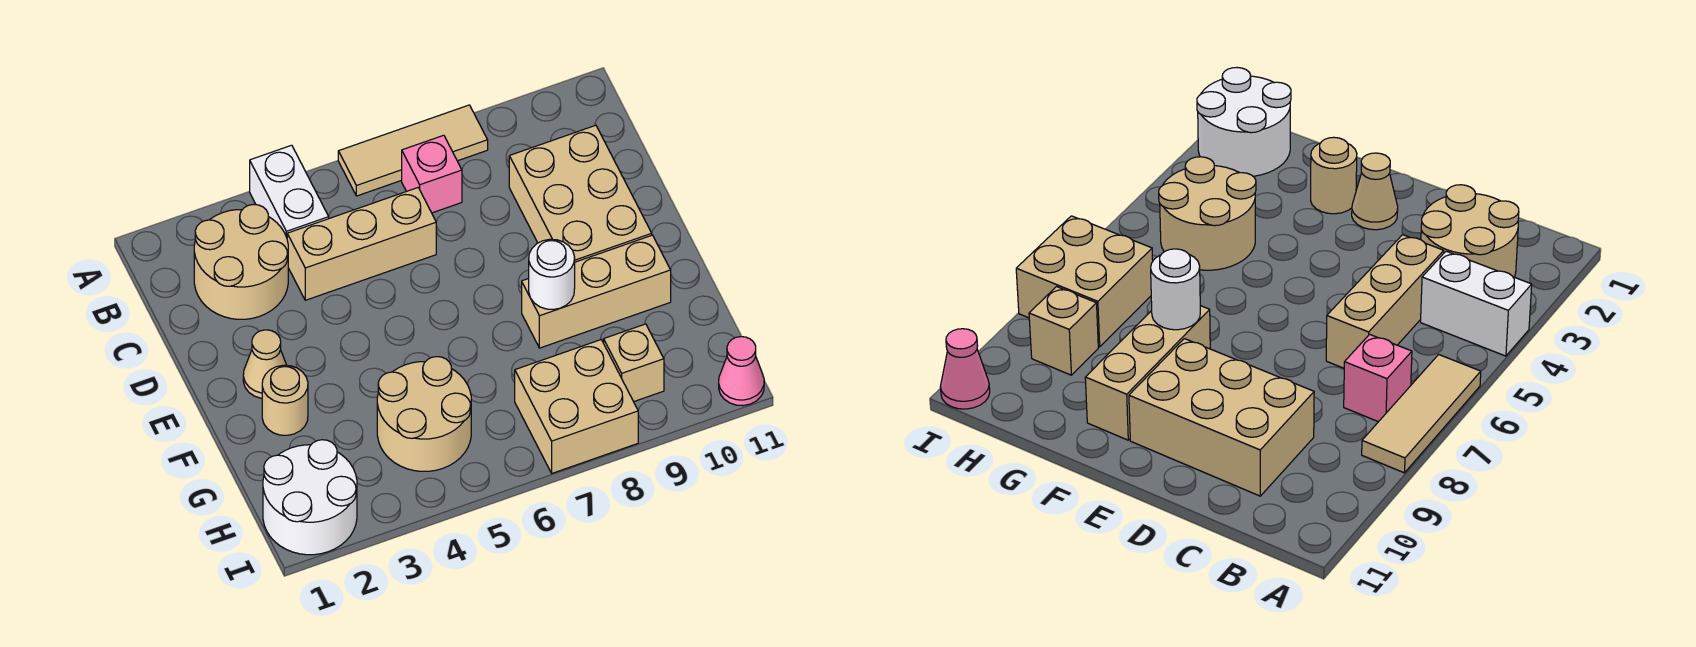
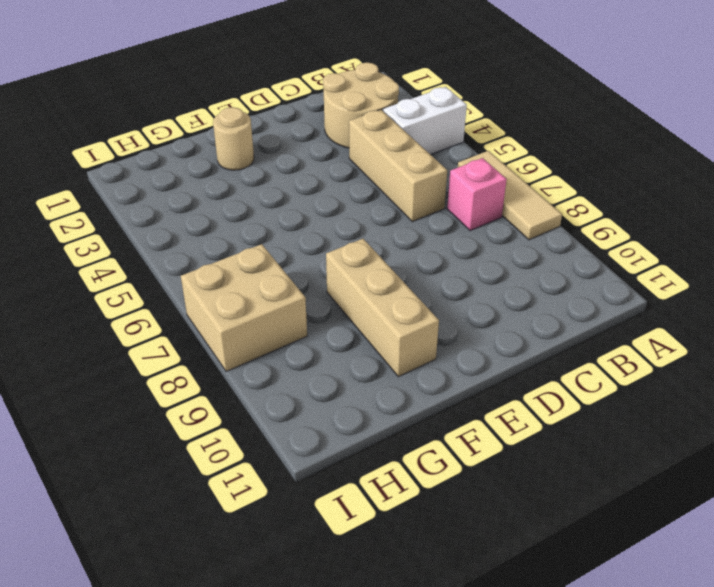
none -> tan 2x3 brick [509,125,652,262]
none -> tan 1x1 cone [243,330,287,398]
none -> tan 2x2 round brick [377,357,471,471]

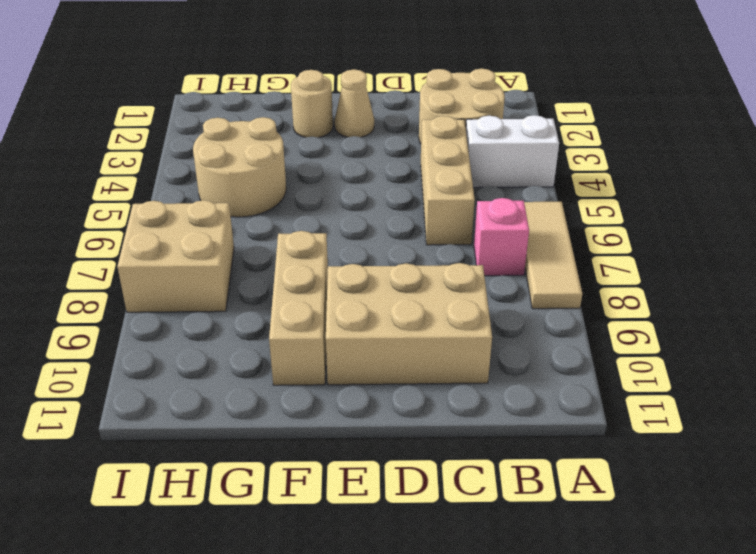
none -> white 2x2 round brick [263,440,357,555]
none -> tan 1x1 brick [604,324,664,402]
none -> pink 1x1 cone [719,337,764,406]

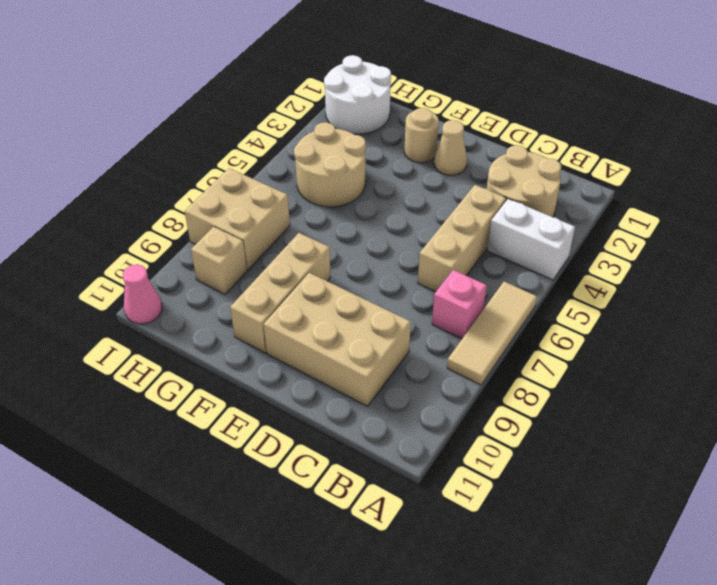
none -> white 1x1 round brick [529,239,575,310]

